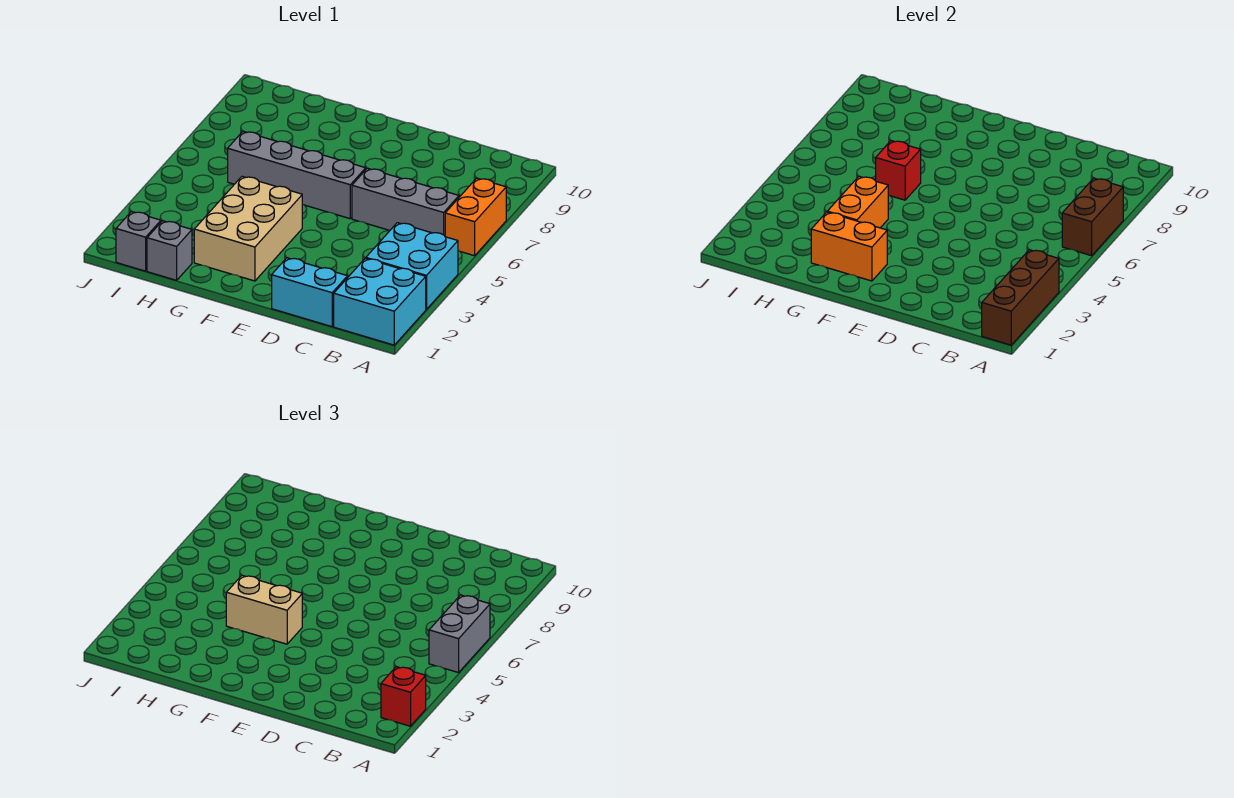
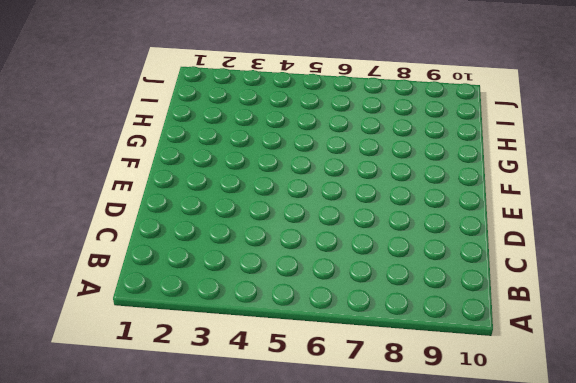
none -> cyan 2x2 brick [334,258,426,345]
none -> cyan 2x2 brick [366,223,458,309]
none -> orange 1x2 brick [445,178,506,256]

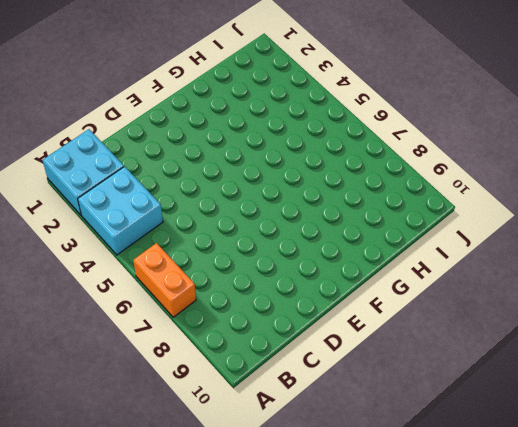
none -> grey 1x3 brick [352,168,459,236]
none -> cyan 1x2 brick [272,258,348,327]
none -> grey 1x4 brick [228,131,366,219]

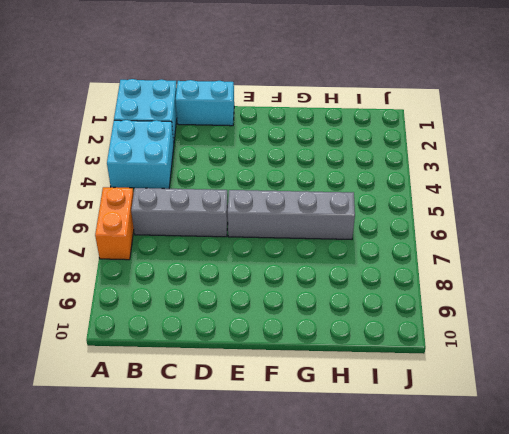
none -> tan 2x3 brick [194,176,302,281]
none -> grey 1x1 brick [147,221,192,280]
none -> grey 1x1 brick [116,211,161,271]

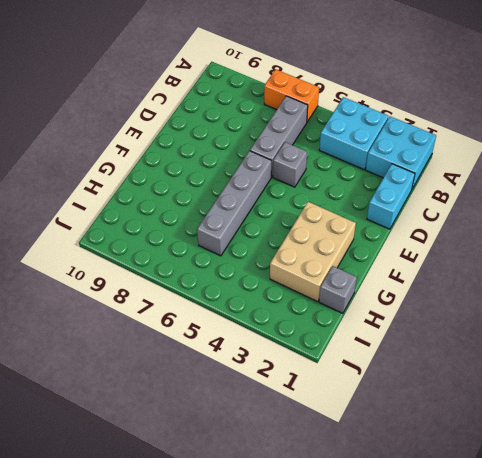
grey 1x1 brick [273,142,307,187] -> grey 1x1 brick moved to [116,211,161,271]
tan 2x3 brick [270,202,356,302] -> tan 2x3 brick turned to [194,176,302,281]
none -> brown 1x3 brick [982,250,1059,345]
none -> brown 1x2 brick [1062,178,1123,256]
none -> orange 1x2 brick [811,212,887,281]

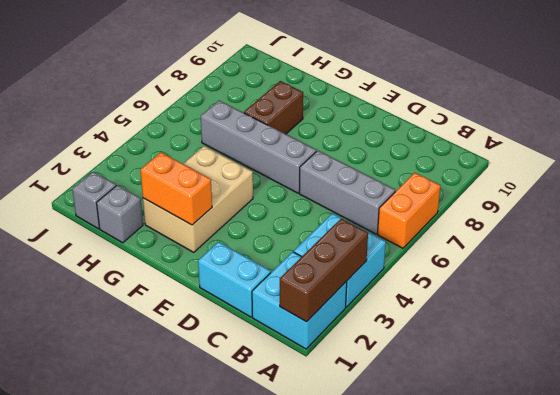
brown 1x2 brick [244,81,303,134] -> brown 1x2 brick moved to [1062,178,1123,256]
none -> orange 1x2 brick [827,176,888,228]
none -> red 1x1 brick [876,141,921,200]
none -> red 1x1 brick [381,667,426,726]

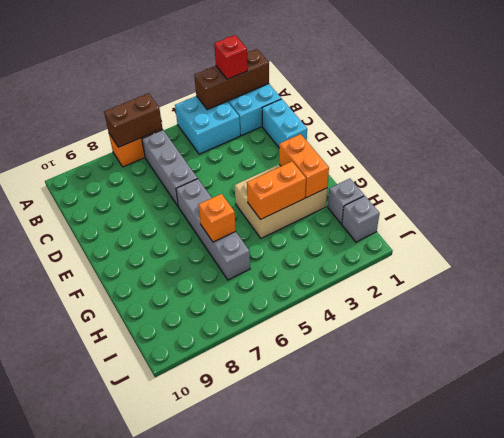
orange 1x1 brick [199,194,236,242] -> red 1x1 brick [876,141,921,200]
none -> grey 1x2 brick [429,595,490,673]
none -> tan 1x2 brick [226,575,302,644]

